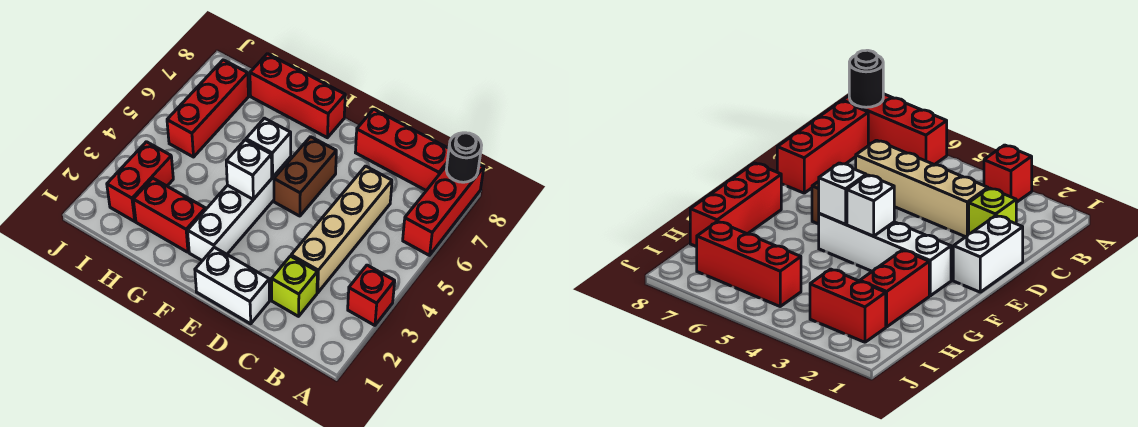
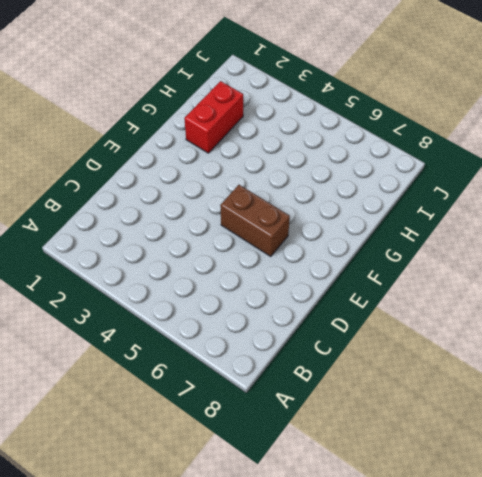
none -> red 1x1 brick [348,265,395,325]
none -> red 1x3 brick [403,164,484,255]
none -> red 1x3 brick [355,109,449,191]

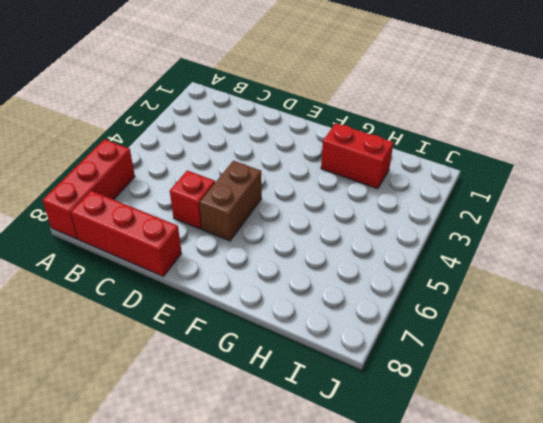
red 1x1 brick [170,170,215,229] -> red 1x1 brick moved to [348,265,395,325]
none -> lime 1x1 brick [272,256,317,316]
none -> tan 1x4 brick [291,166,392,293]
none -> white 1x2 brick [195,247,269,324]

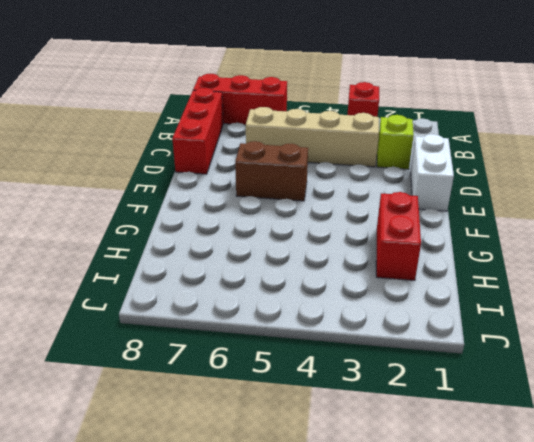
none -> white 1x4 brick [188,157,291,261]
none -> red 1x3 brick [250,54,345,138]
none -> red 1x2 brick [107,142,173,221]

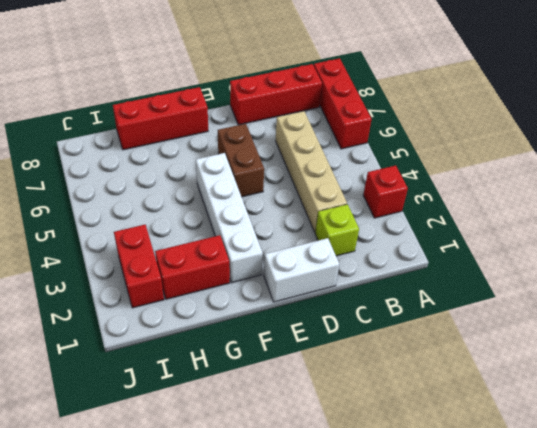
none -> red 1x3 brick [167,60,248,157]
none -> black 1x1 round brick [446,133,482,182]
none -> white 1x1 brick [226,140,272,199]

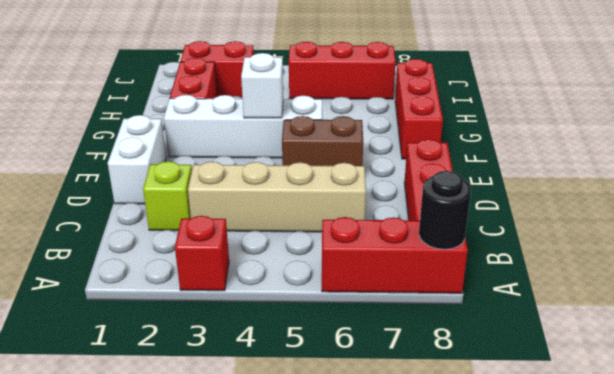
none -> white 1x1 brick [246,118,291,177]

